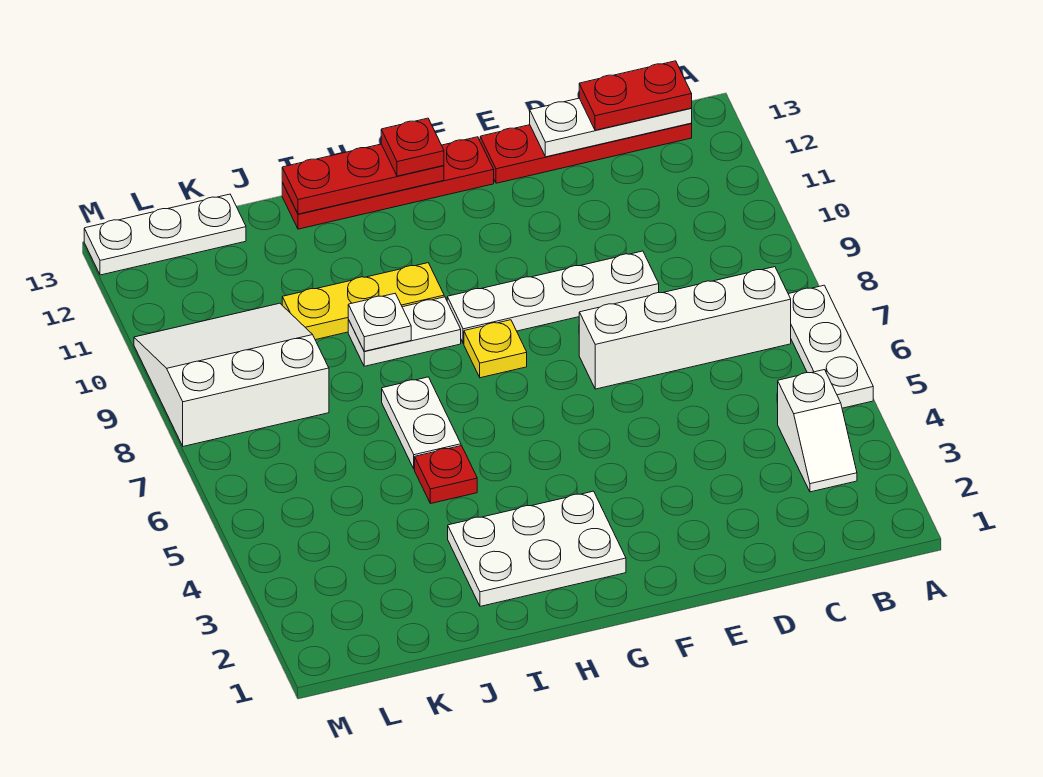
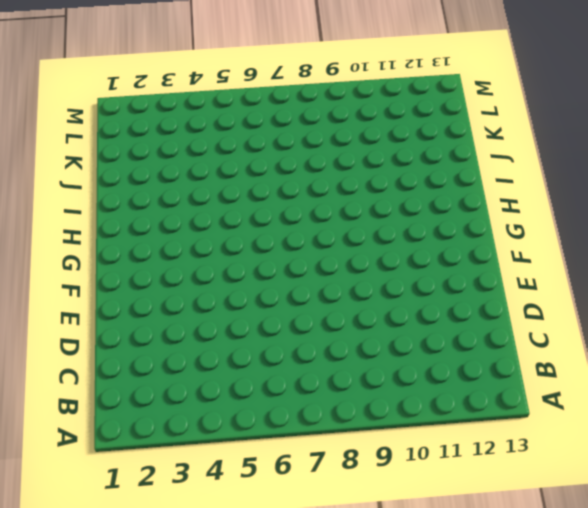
none -> white 1x3 plate [789,285,873,408]
none -> white 1x2 slope [778,370,857,492]
none -> white 1x4 brick [579,267,791,389]

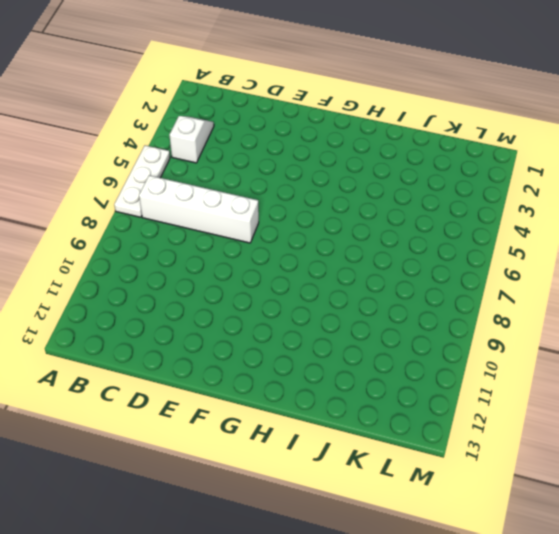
none -> red 1x4 plate [480,123,692,183]
none -> white 1x4 plate [447,251,659,343]
none -> red 1x4 plate [282,137,494,229]

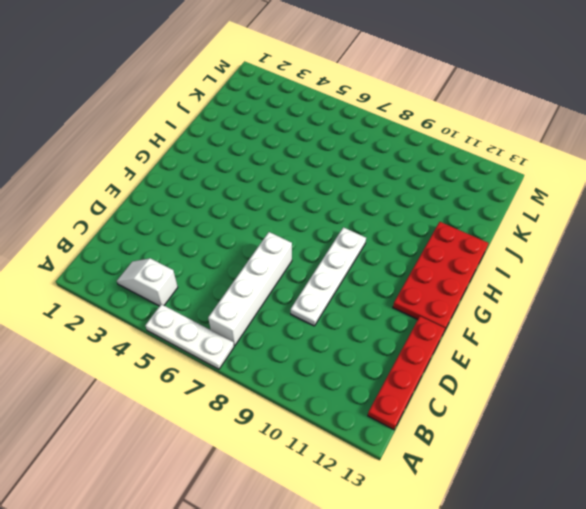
red 2x4 plate [393,222,489,329] -> red 1x4 plate [282,137,494,229]
none -> white 2x3 plate [448,491,626,606]
none -> yellow 1x1 plate [464,320,527,378]
none -> white 1x2 plate [348,297,461,366]

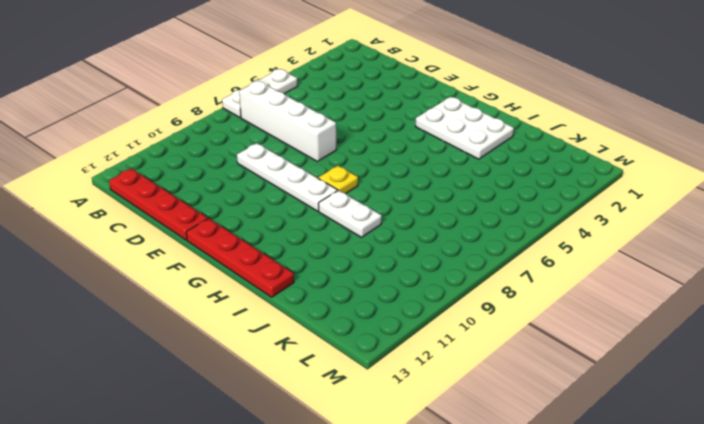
none -> white 1x2 slope [778,370,857,492]
none -> yellow 1x3 plate [282,263,444,340]
none -> red 1x1 plate [415,446,477,504]

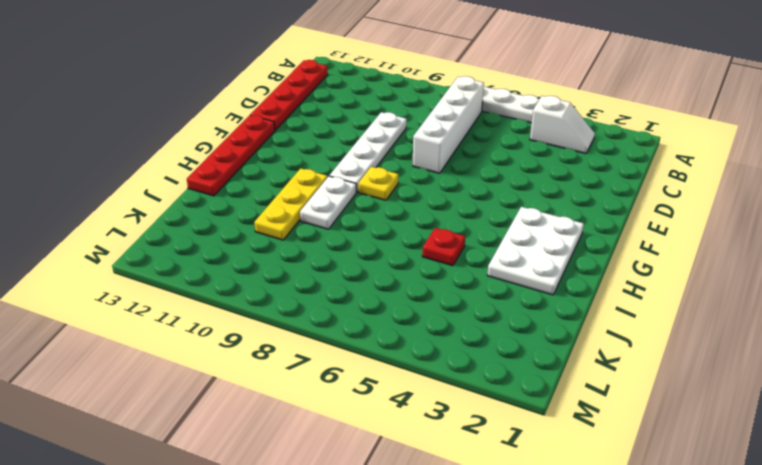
none -> white 1x2 plate [382,377,461,469]
none -> white 3x3 slope [134,303,329,446]
none -> white 1x3 plate [84,194,246,275]

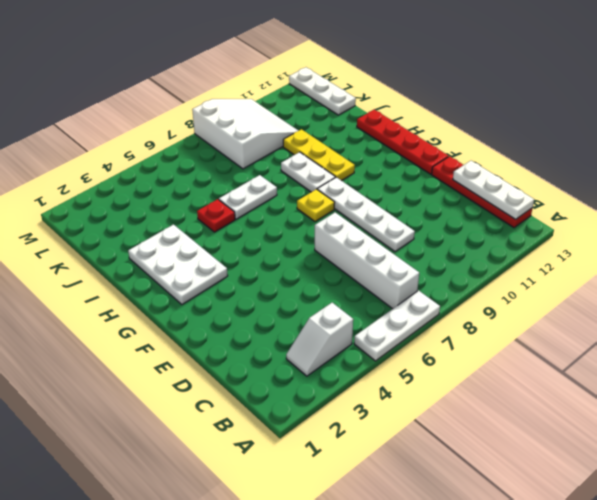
none -> red 1x3 plate [282,144,444,214]
none -> white 1x1 plate [348,294,411,351]
none -> red 1x2 plate [579,61,692,130]

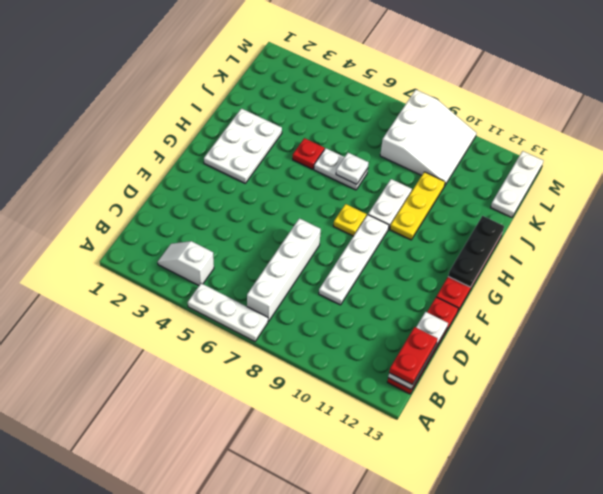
black 1x3 plate [448,216,504,287] -> red 1x3 plate [282,144,444,214]
white 1x1 plate [336,153,369,184] -> white 1x1 plate moved to [348,294,411,351]
none -> red 1x1 plate [381,118,444,176]

